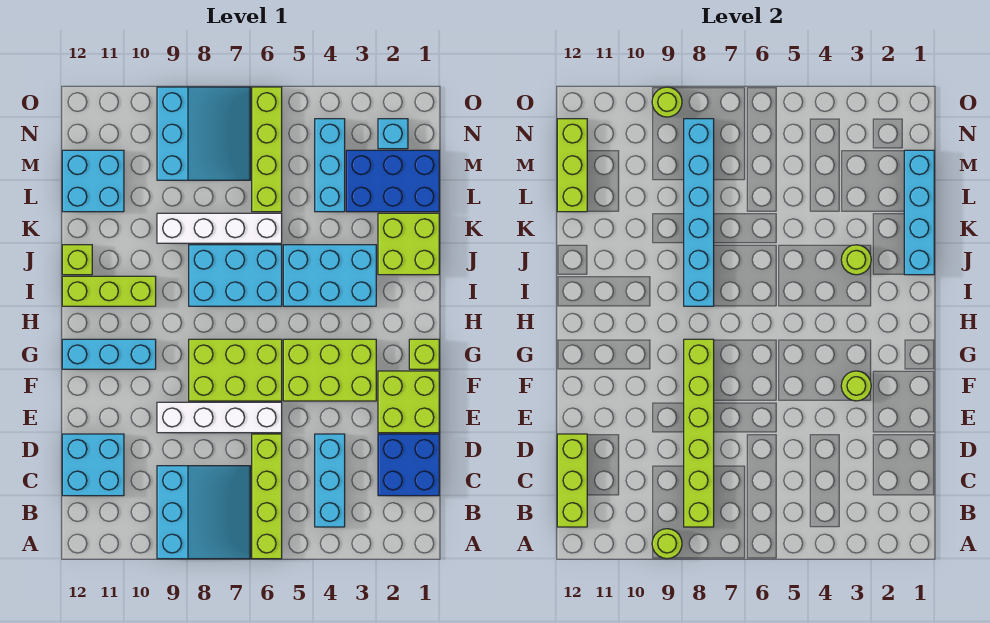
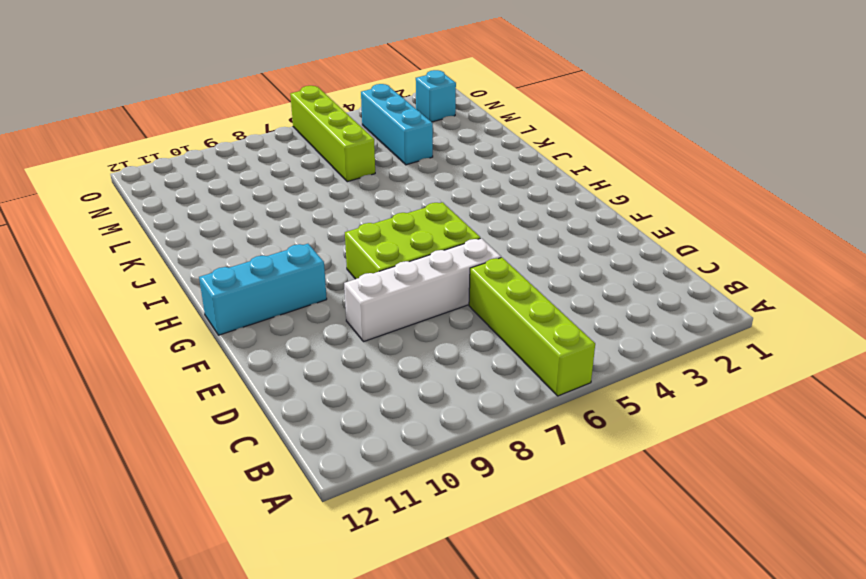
none -> cyan 3x3 slope [157,466,250,559]
none -> cyan 1x3 brick [315,434,345,527]
none -> blue 2x2 brick [378,434,439,496]
none -> cyan 2x2 brick [62,434,124,496]

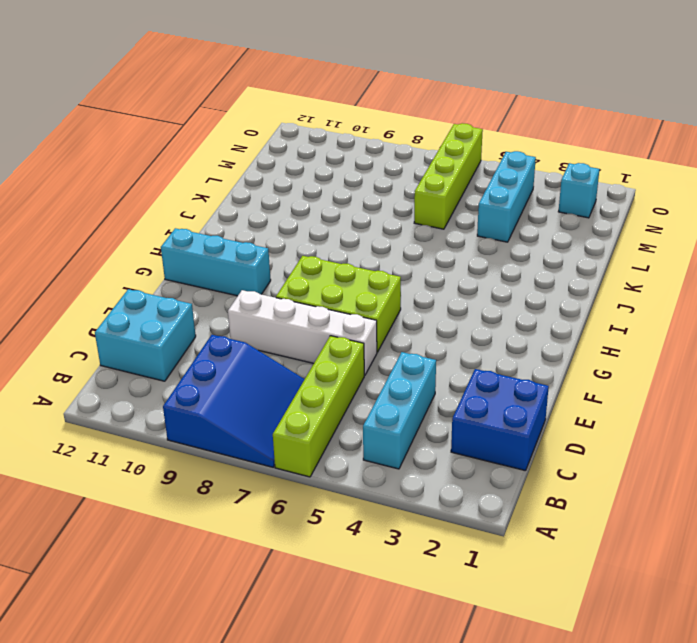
blue 3x3 slope [163,335,305,467] -> cyan 3x3 slope [157,466,250,559]
none -> lime 2x2 brick [378,371,439,433]
none -> lime 2x3 brick [283,339,376,401]
none -> lime 1x1 brick [409,339,439,369]
none -> cyan 2x3 brick [283,245,376,306]

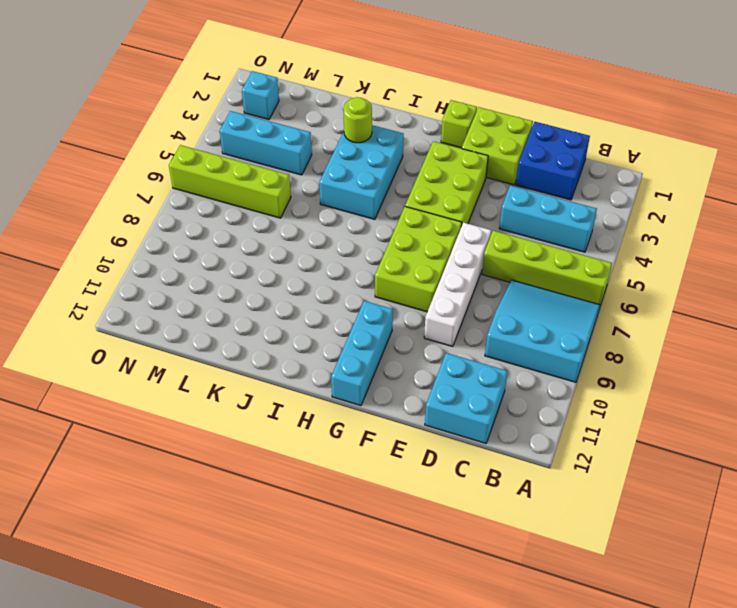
none -> cyan 2x3 brick [189,245,282,306]
none -> lime 1x3 brick [62,276,156,306]
none -> lime 2x2 brick [378,213,439,275]
none -> lime 1x1 brick [62,245,92,275]

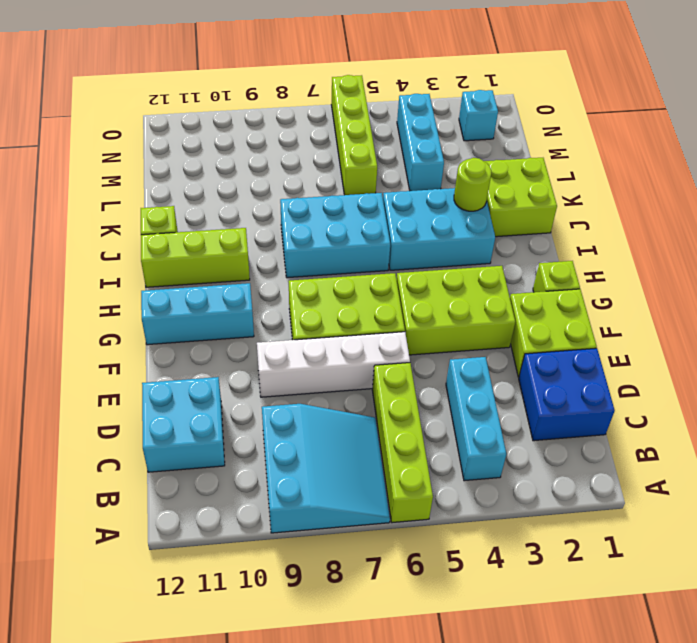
none -> white 1x4 brick [157,213,282,243]
none -> blue 2x3 brick [346,150,439,212]
none -> cyan 2x2 brick [62,150,124,212]
none -> cyan 3x3 slope [157,87,250,180]

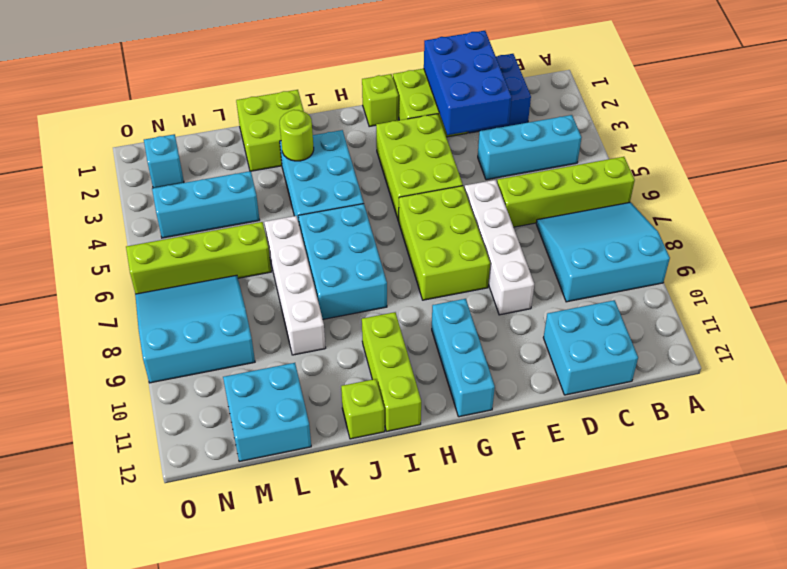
blue 2x3 brick [424,31,512,135] -> blue 2x3 brick moved to [346,150,439,212]
none -> lime 1x1 round brick [652,529,682,559]
none -> lime 1x6 brick [684,339,714,527]
none -> lime 1x3 brick [557,434,587,527]
none -> lime 1x1 round brick [841,371,871,401]

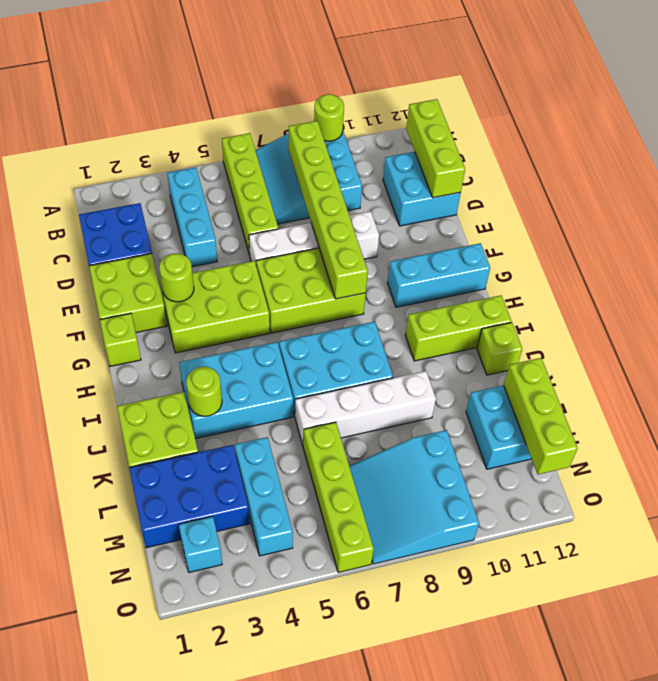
none -> cyan 1x6 brick [684,119,714,306]
none -> cyan 1x4 brick [904,150,934,275]
none -> lime 1x1 round brick [652,87,682,117]

